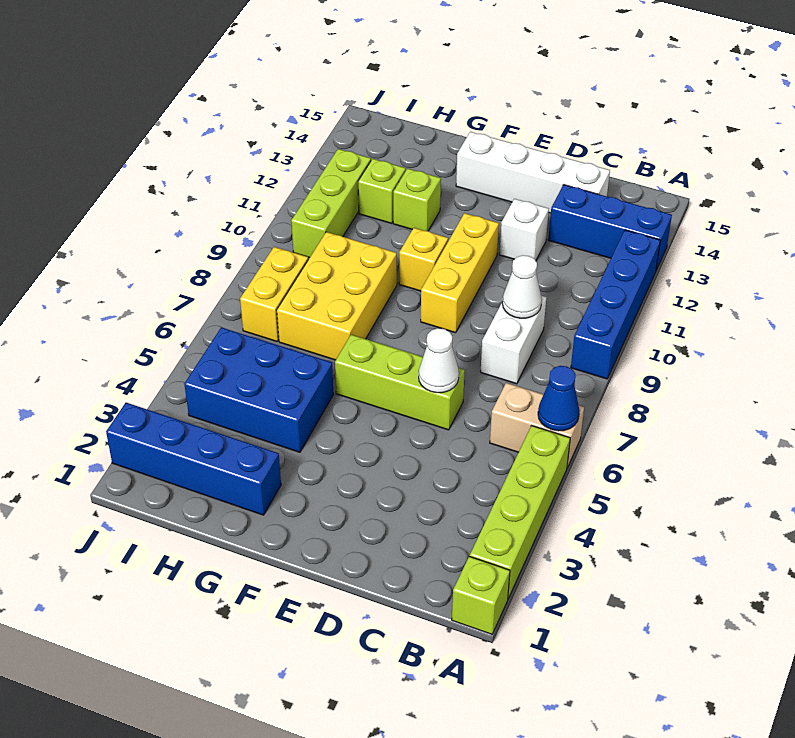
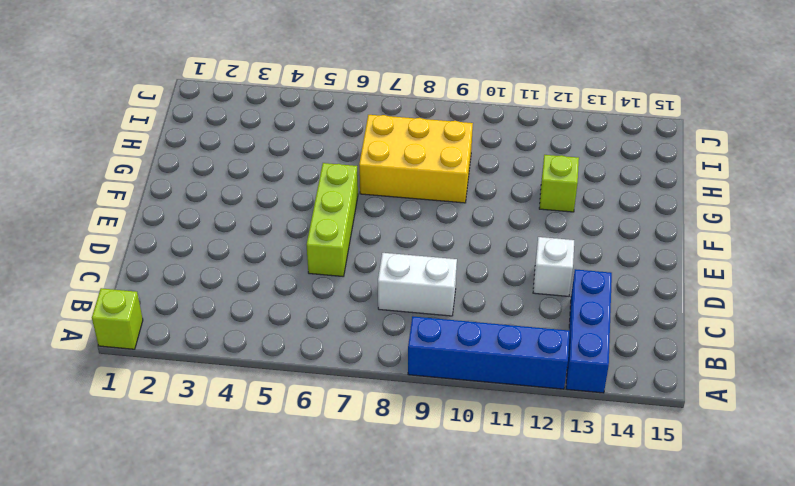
none -> lime 1x4 brick [470,426,570,598]
none -> tan 1x2 brick [490,383,584,468]
none -> white 1x4 brick [456,132,610,213]

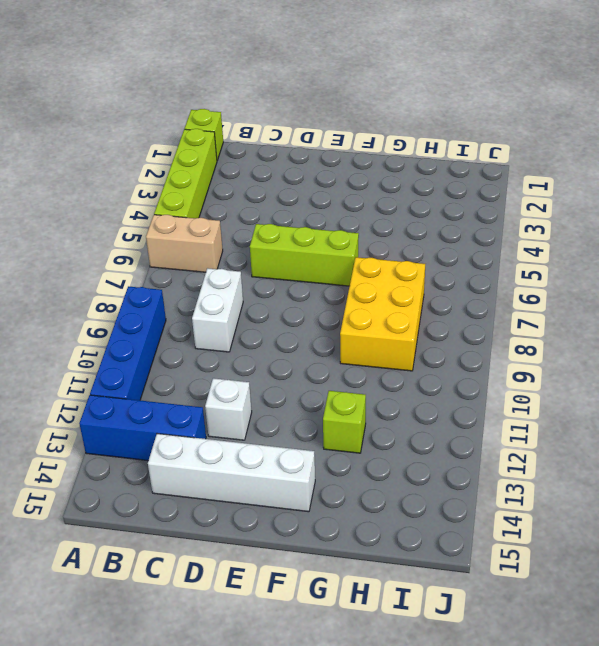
none -> yellow 1x3 brick [421,213,499,333]
none -> yellow 1x1 brick [399,228,448,291]
none -> blue 1x4 brick [106,403,281,515]

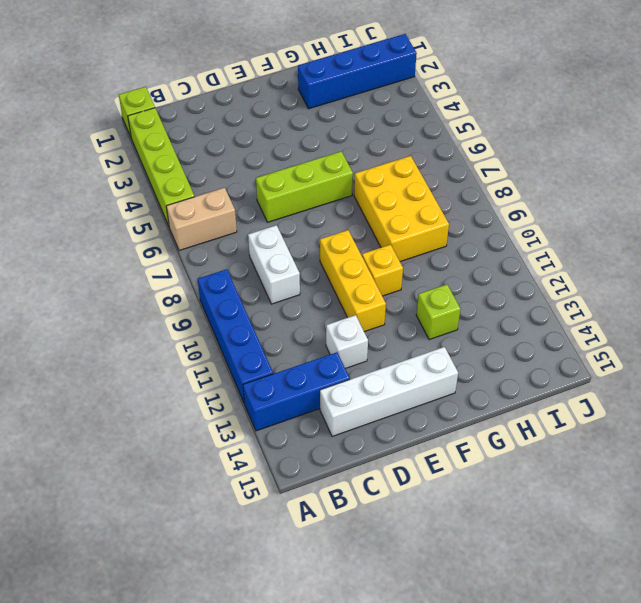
none -> blue 2x3 brick [184,327,334,452]
none -> lime 1x1 brick [358,159,406,223]
none -> yellow 1x2 brick [240,247,308,341]

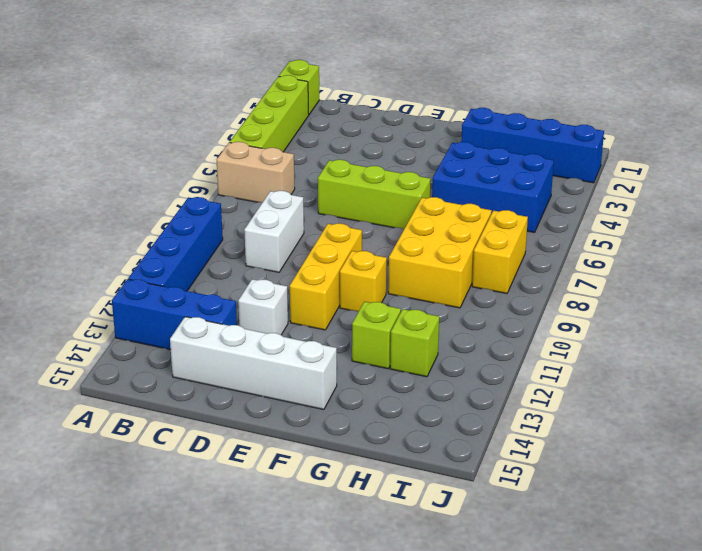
none -> lime 1x3 brick [291,149,371,258]
none -> blue 1x1 cone [538,366,579,431]
none -> white 1x1 cone [502,255,542,318]

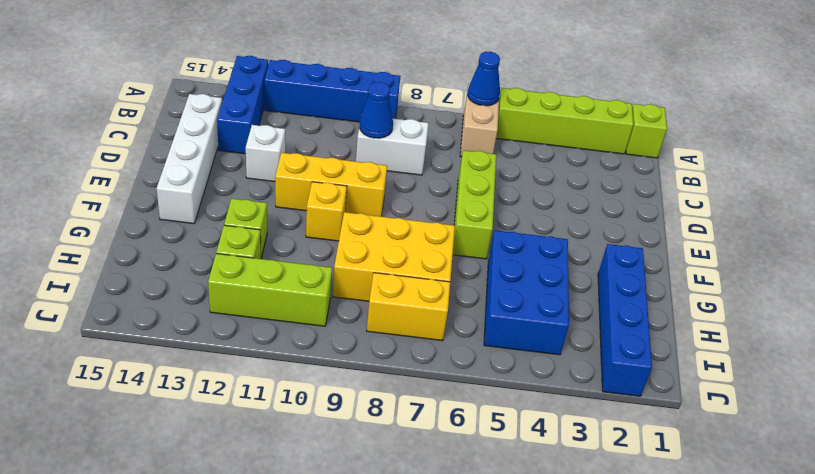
blue 1x1 cone [360,82,393,138] -> white 1x1 cone [502,255,542,318]
none -> white 1x1 cone [419,328,459,393]

